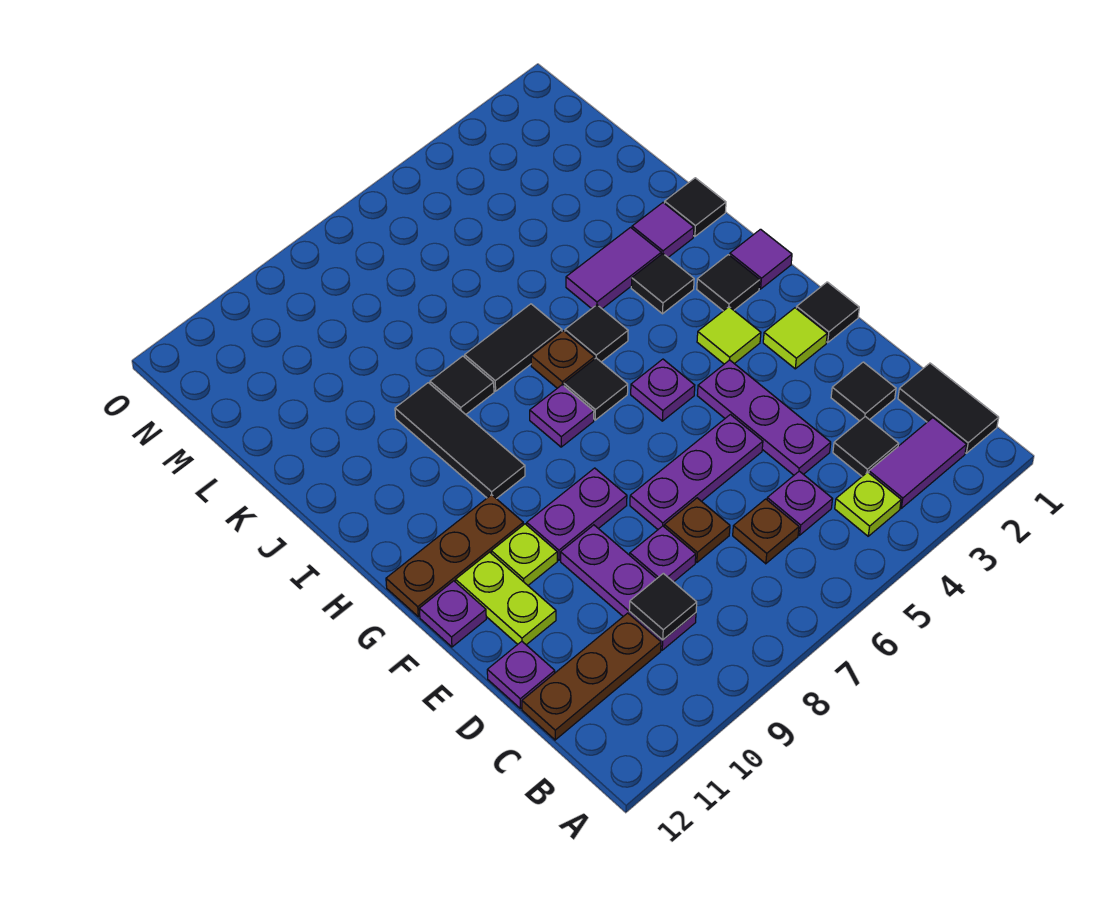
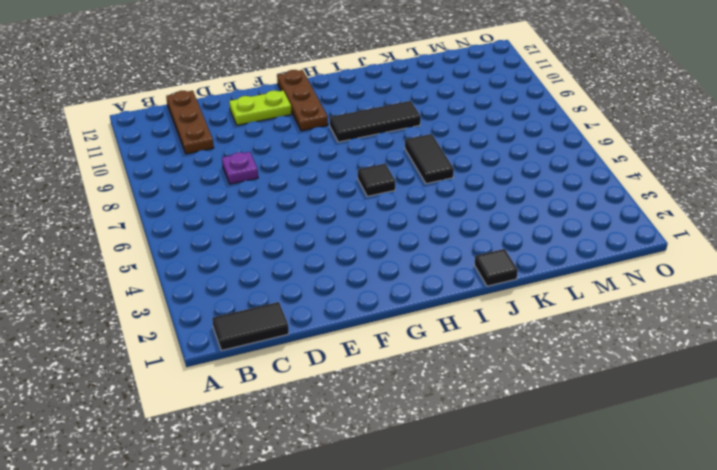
none -> purple 1x2 tile [869,418,966,508]
none -> lime 1x1 plate [835,472,901,536]
none -> black 1x1 tile [833,417,899,476]
none -> purple 1x1 plate [767,471,833,535]

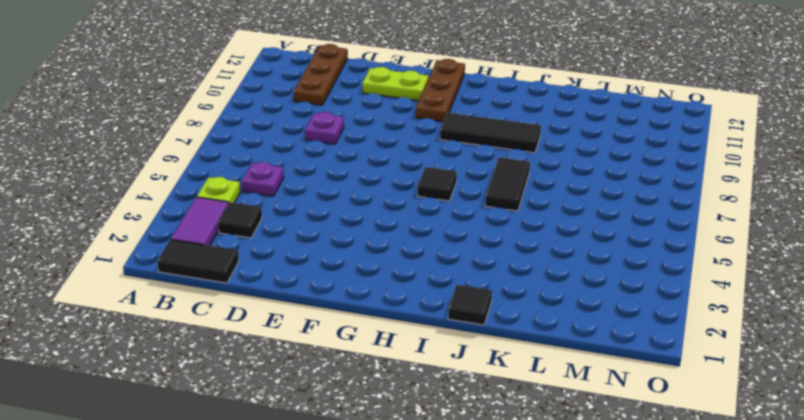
none -> brown 1x1 plate [733,499,799,564]
none -> purple 1x3 plate [561,525,696,650]
none -> black 1x1 tile [831,362,896,421]
none -> purple 1x3 plate [697,360,831,475]

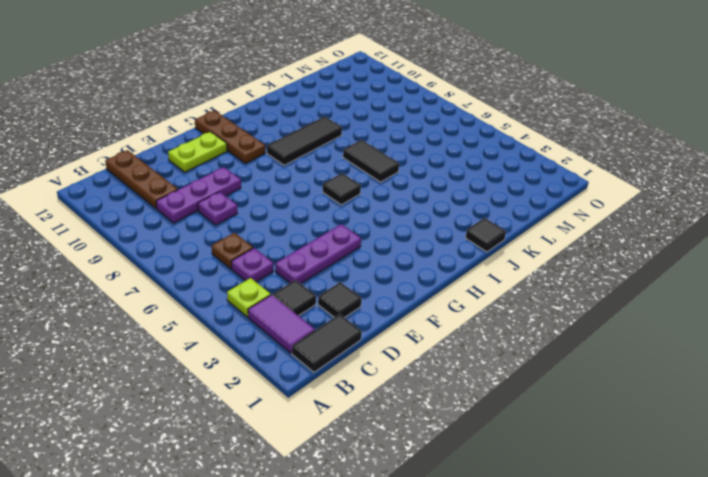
none -> brown 1x1 plate [664,498,730,563]
none -> purple 1x1 plate [487,641,555,709]
none -> purple 1x3 plate [630,415,763,529]
none -> black 1x1 tile [796,282,859,342]

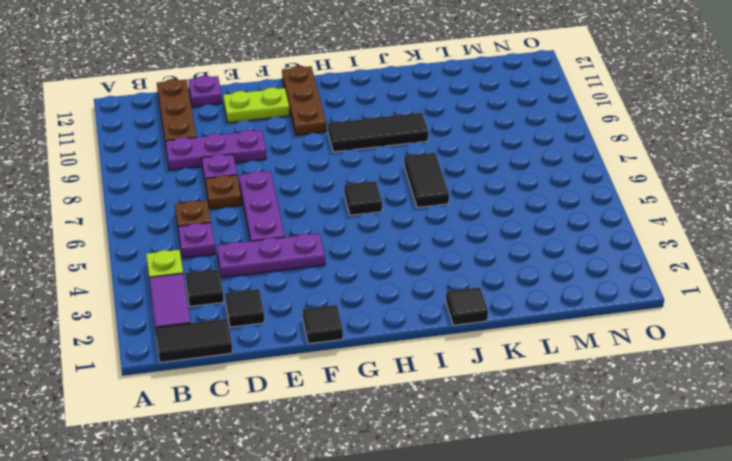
none -> lime 1x1 tile [763,308,827,369]
none -> purple 1x2 plate [527,468,627,560]
none -> lime 1x1 plate [491,524,557,585]
none -> purple 1x1 plate [419,581,486,647]

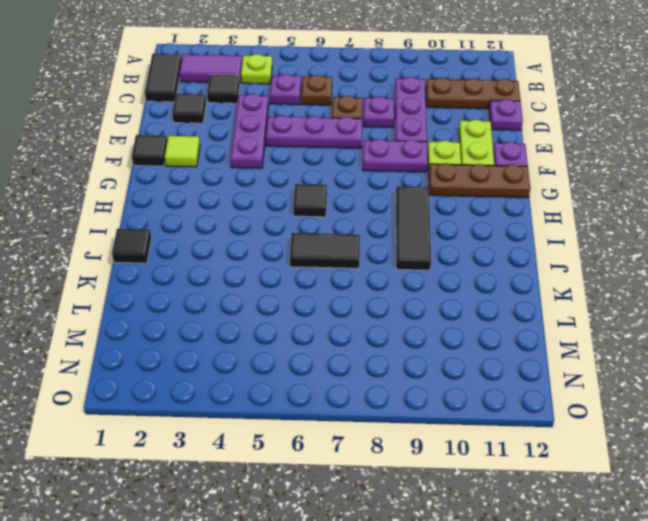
none -> lime 1x1 tile [697,307,761,364]
none -> purple 1x1 plate [631,359,695,421]
none -> purple 1x1 tile [730,229,792,289]
none -> black 1x1 tile [697,255,760,311]

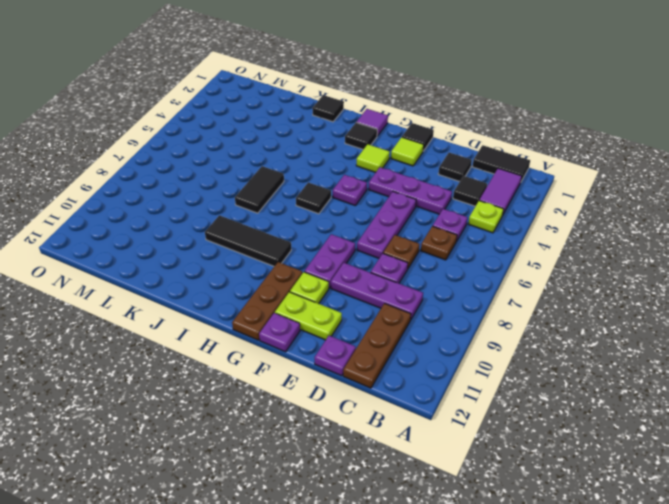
none -> purple 1x1 plate [530,385,594,447]
none -> black 1x1 tile [631,254,694,314]
none -> black 1x1 tile [565,305,628,362]
none -> brown 1x1 plate [531,331,595,388]

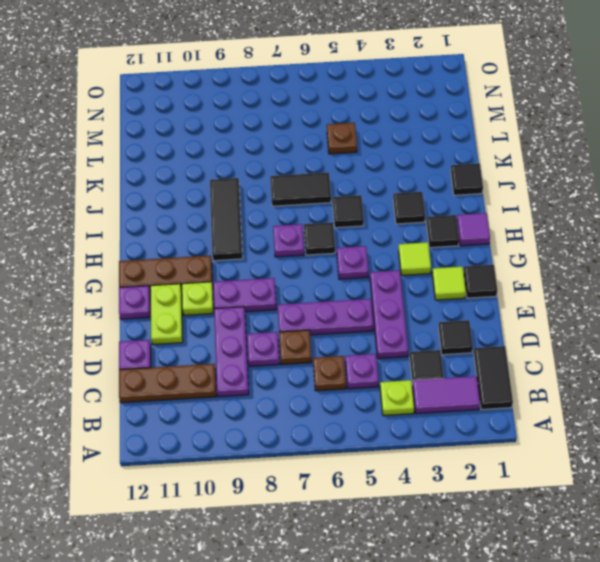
brown 1x1 plate [327,123,357,154] -> brown 1x1 plate moved to [531,331,595,388]
none -> purple 1x1 tile [632,203,694,257]
none -> purple 1x2 tile [566,228,661,309]
none -> black 1x1 tile [430,356,494,414]
none -> black 1x1 tile [629,573,697,640]

